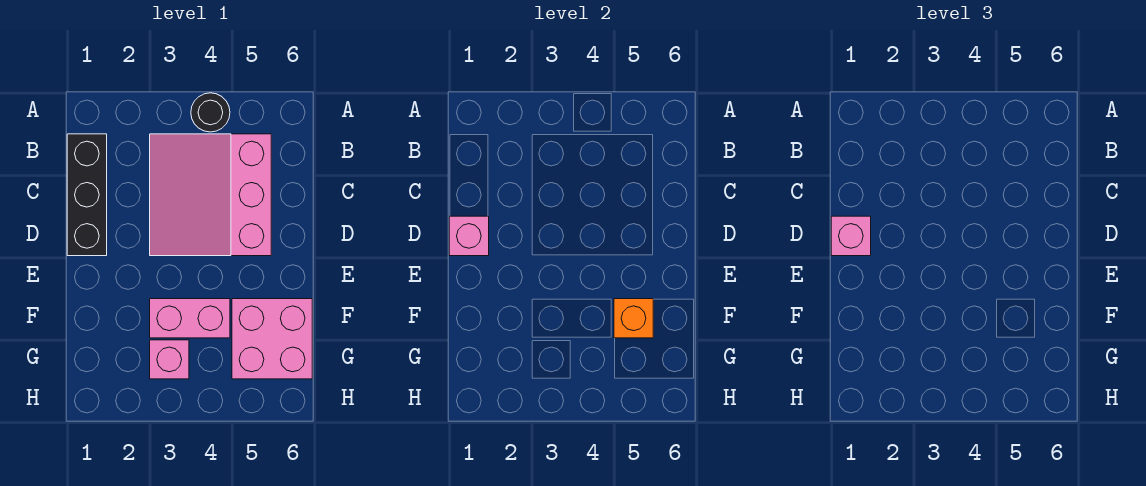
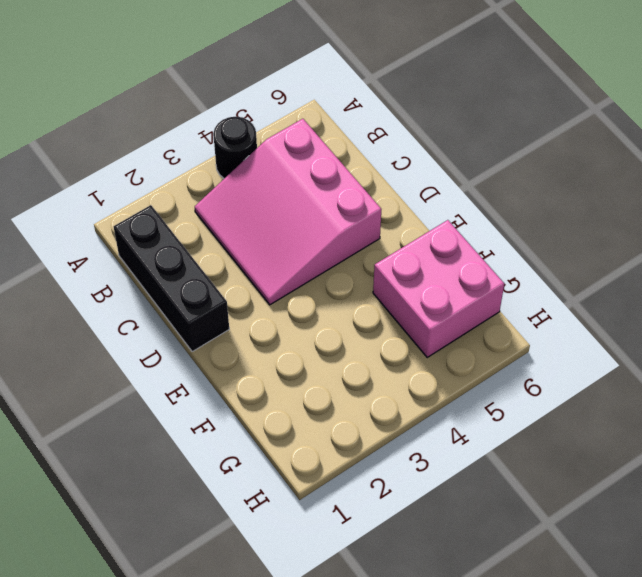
none -> pink 1x2 brick [150,299,230,338]
none -> pink 1x1 brick [150,340,189,379]

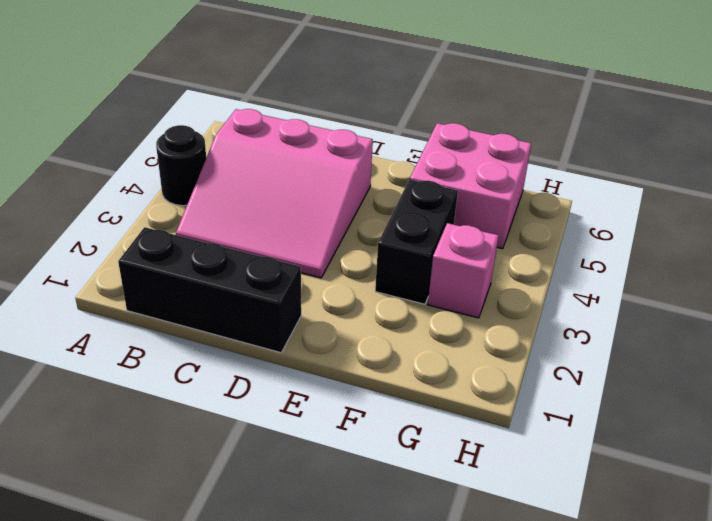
black 1x2 brick [375,179,458,304] -> pink 1x2 brick [150,299,230,338]
none -> pink 1x1 brick [449,216,489,256]
none -> orange 1x1 brick [614,299,653,338]

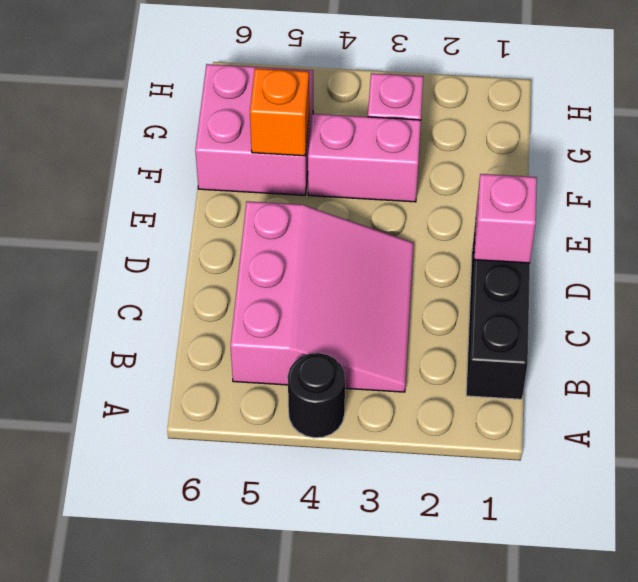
none -> pink 1x1 brick [831,216,871,256]

